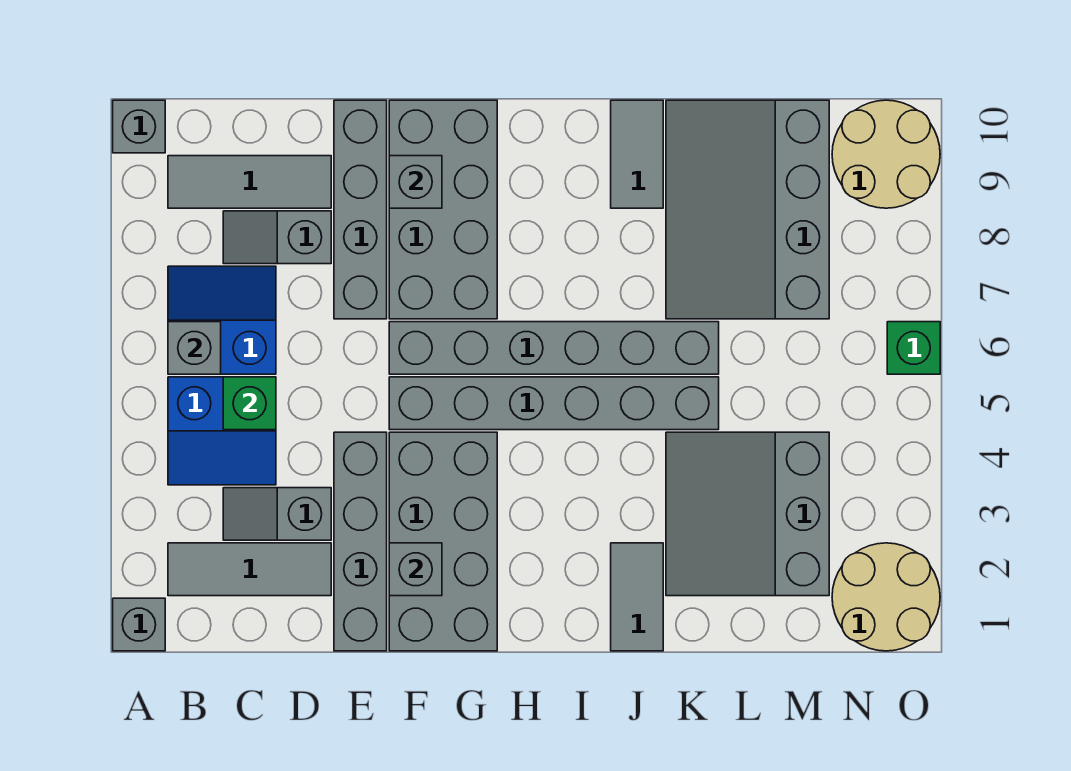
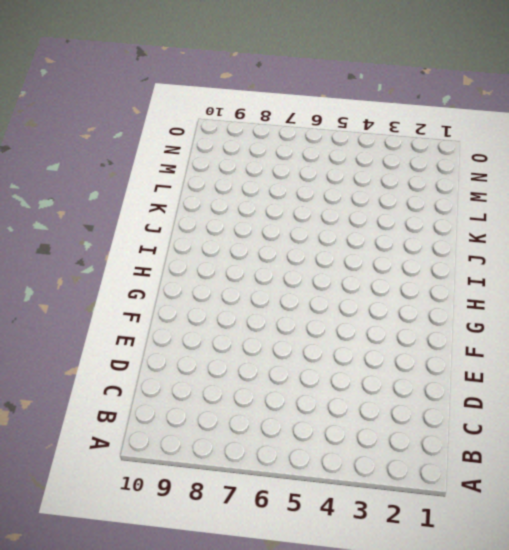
none -> grey 1x1 brick [113,598,165,651]
none -> grey 1x1 brick [113,100,165,153]
none -> grey 1x3 tile [168,543,331,596]

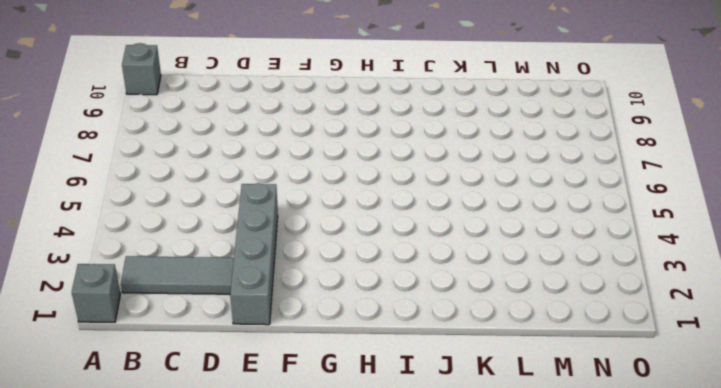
none -> blue 2x2 slope [168,377,276,485]
none -> blue 2x2 slope [168,266,276,374]
none -> grey 1x3 tile [168,156,331,208]

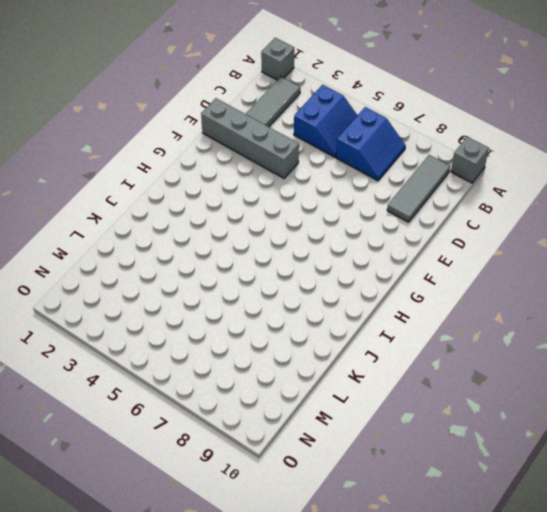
blue 2x2 slope [294,85,357,157] -> blue 2x2 slope turned to [168,377,276,485]
none -> grey 1x2 slope [223,488,331,540]
none -> grey 1x2 slope [223,211,331,264]
none -> grey 1x4 brick [334,100,387,319]

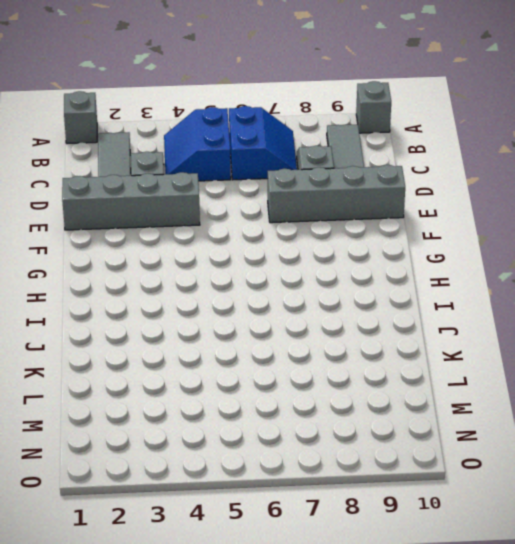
none -> grey 2x4 brick [389,432,497,651]
none -> grey 1x6 brick [389,377,719,430]
none -> grey 1x6 brick [389,322,719,374]

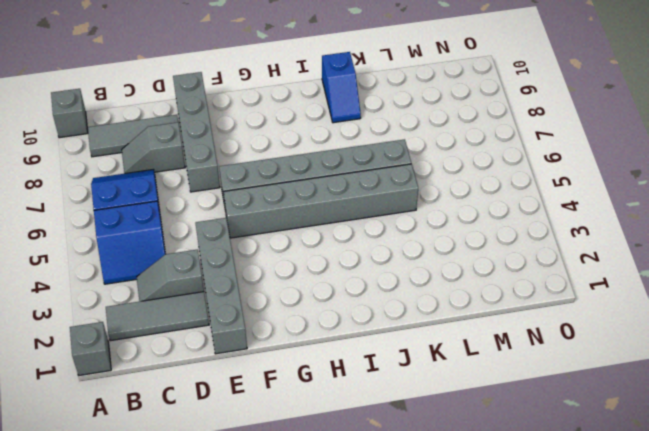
blue 1x2 slope [322,52,361,123] -> grey 1x2 tile [611,100,663,208]
none -> grey 2x4 brick [389,432,497,651]
none -> grey 2x4 brick [389,100,497,319]
none -> grey 1x2 tile [611,543,663,651]

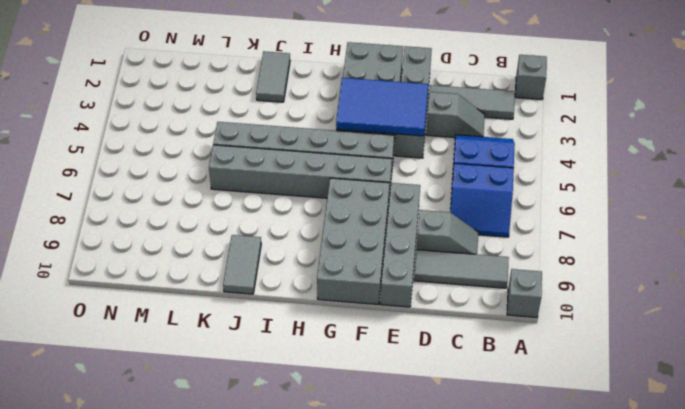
blue 2x3 tile [336,78,429,136] -> none
none -> grey 3x3 slope [666,432,829,596]
none -> grey 3x4 slope [666,100,829,319]
none -> tan 2x2 round brick [832,543,940,651]

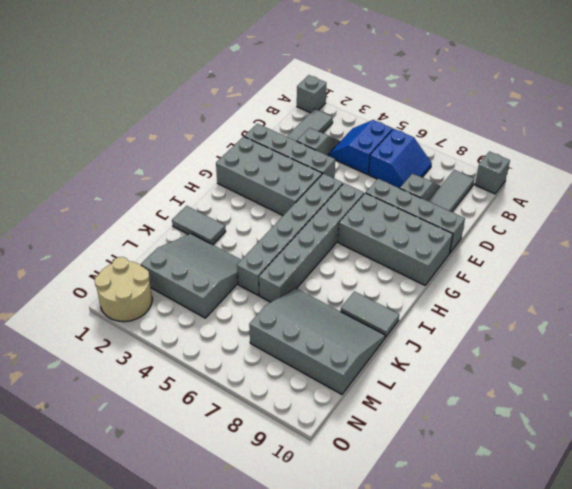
none -> tan 2x2 round brick [832,100,940,208]
none -> green 1x1 brick [887,322,940,374]
none -> grey 1x1 brick [168,322,221,374]

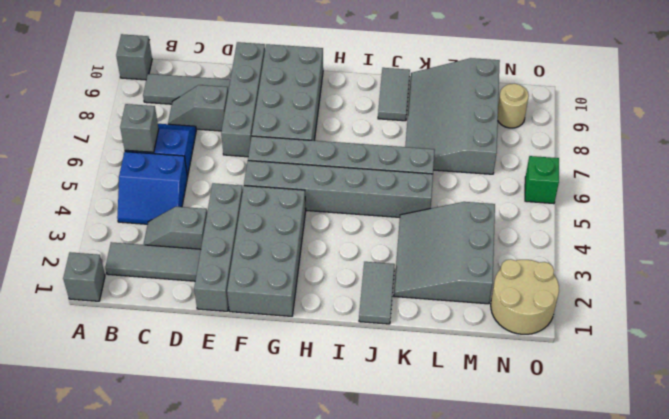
tan 1x1 round brick [498,84,529,128] -> tan 2x2 round brick [832,100,940,208]
none -> green 1x1 brick [223,377,276,430]
none -> grey 1x1 brick [389,543,442,596]
none -> grey 1x1 brick [389,156,442,208]

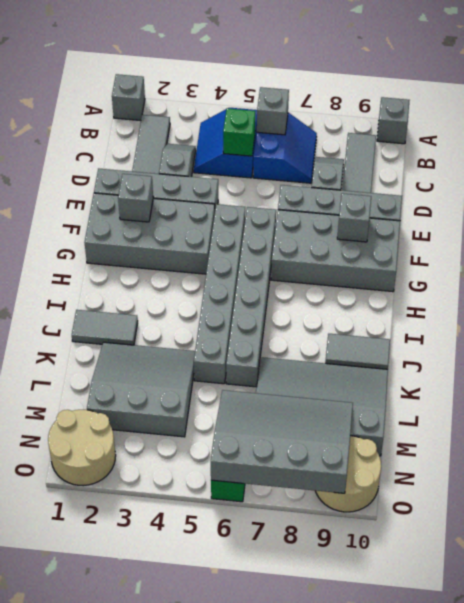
grey 3x4 slope [211,390,353,493] -> none

